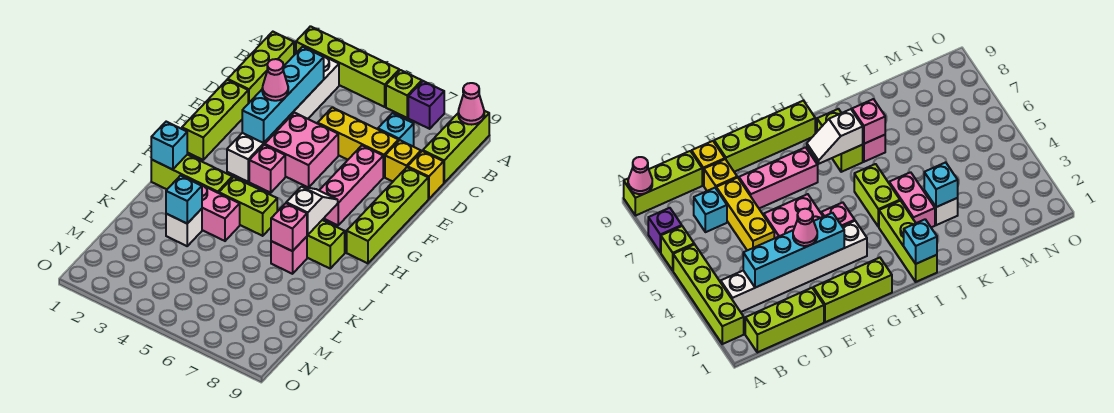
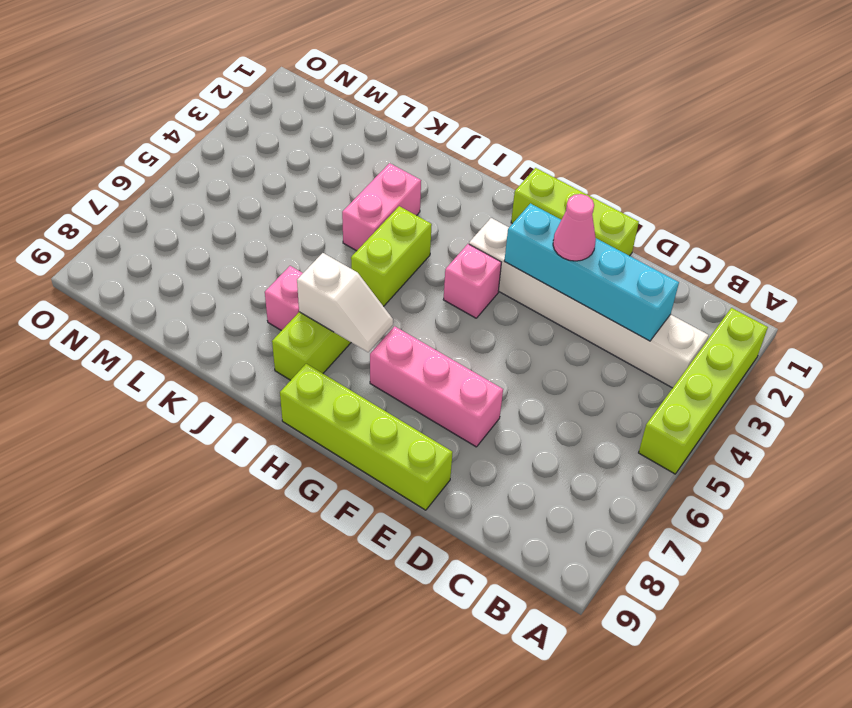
none -> lime 1x1 brick [386,70,422,118]
none -> purple 1x1 brick [408,81,444,129]
none -> lime 1x3 brick [423,111,489,183]

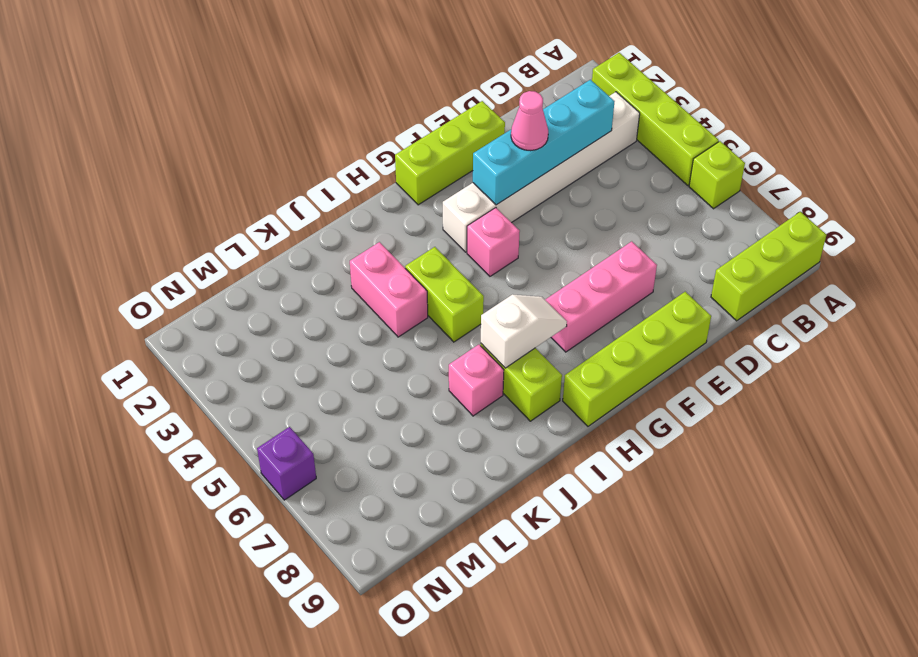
purple 1x1 brick [257,427,316,500] -> purple 1x1 brick moved to [408,81,444,129]
none -> lime 1x3 brick [228,32,294,104]
none -> cyan 1x1 brick [378,113,414,146]
none -> yellow 1x3 brick [318,107,399,177]

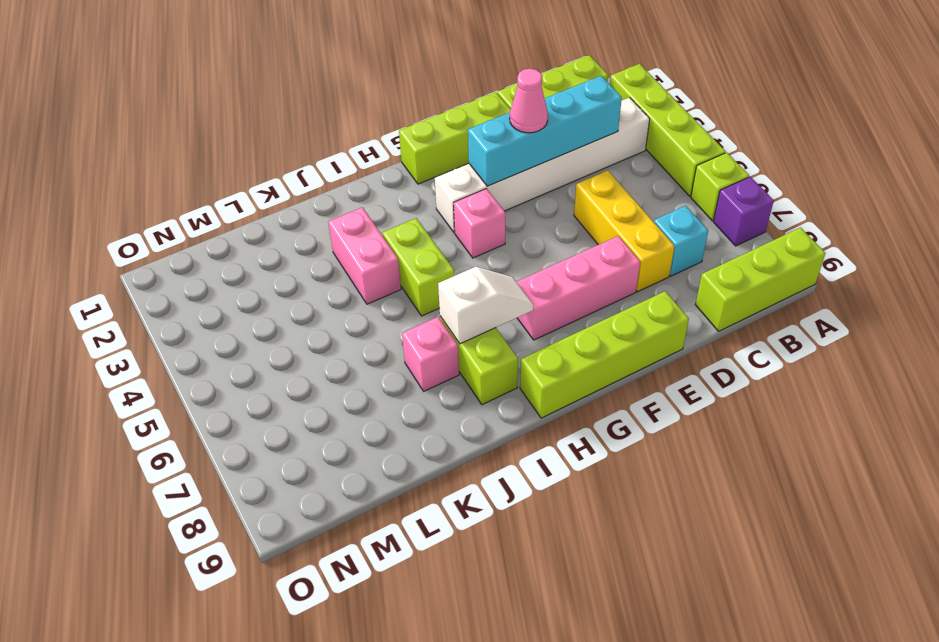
none -> yellow 1x1 brick [385,140,421,181]
none -> yellow 1x1 brick [408,151,444,199]
none -> pink 2x2 brick [265,113,338,188]

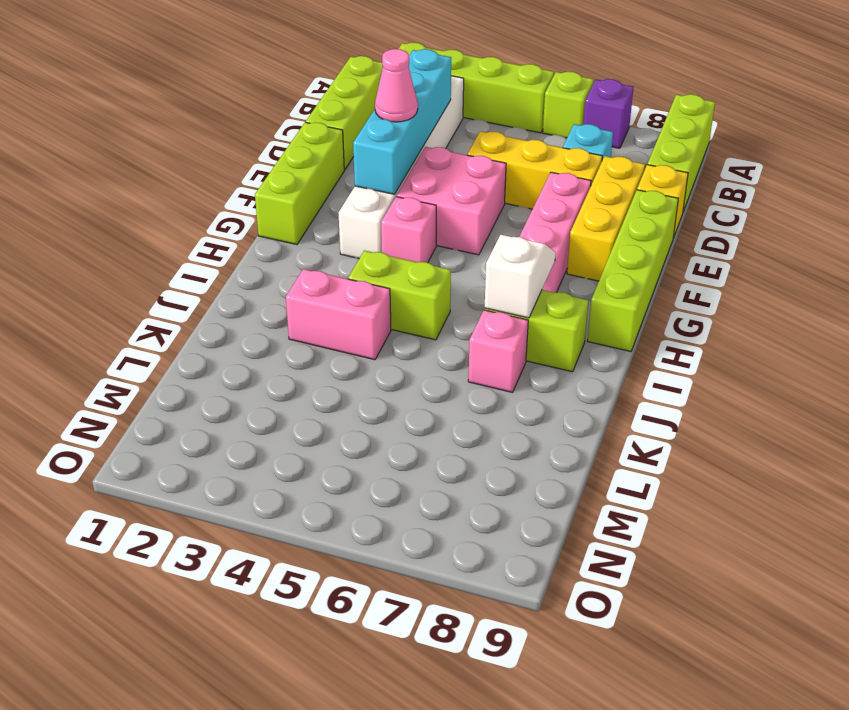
yellow 1x3 brick [567,156,645,281] -> yellow 1x1 brick [385,140,421,181]
none -> lime 1x3 brick [151,154,232,193]
none -> white 1x1 brick [166,209,202,246]
none -> pink 1x1 cone [458,83,484,125]

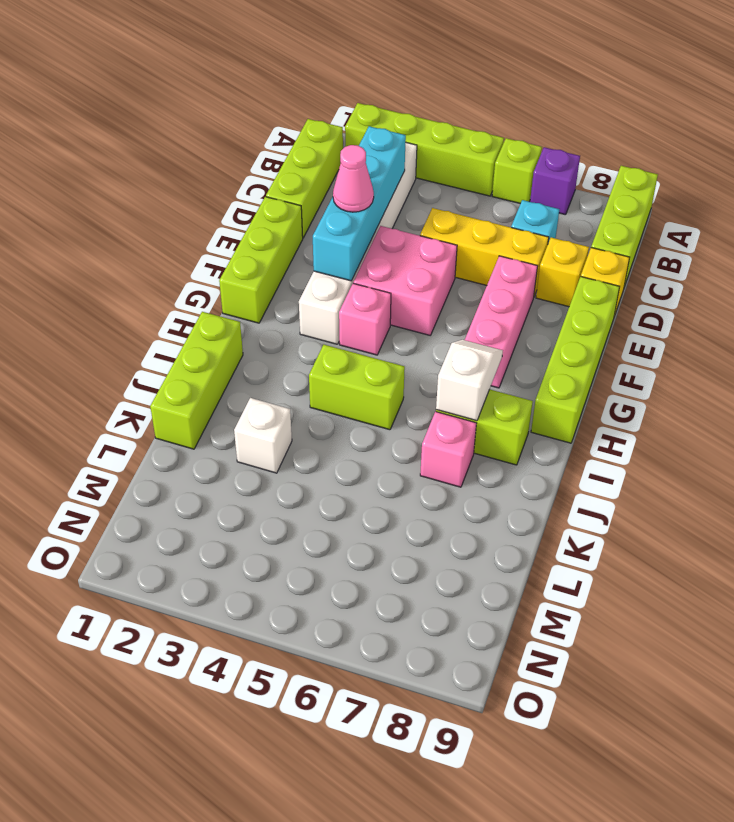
lime 1x3 brick [150,312,243,449] -> lime 1x3 brick turned to [151,154,232,193]
none -> pink 1x2 brick [195,182,240,241]
none -> pink 1x1 cone [458,83,484,125]
none -> cyan 1x1 brick [151,122,187,170]

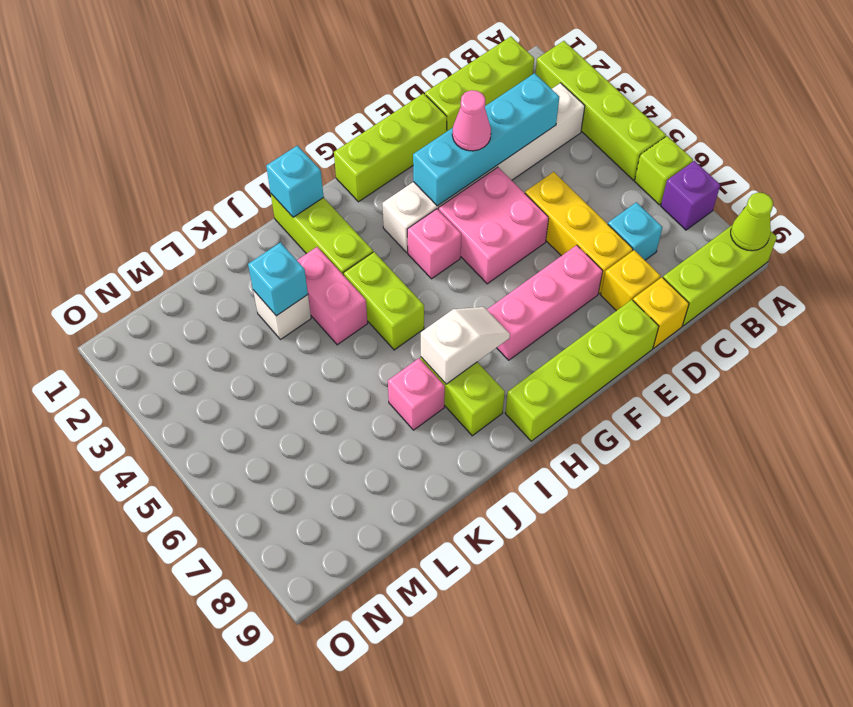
lime 1x1 cone [731,193,773,251] -> pink 1x1 cone [458,83,484,125]
none -> pink 1x1 brick [271,203,307,251]

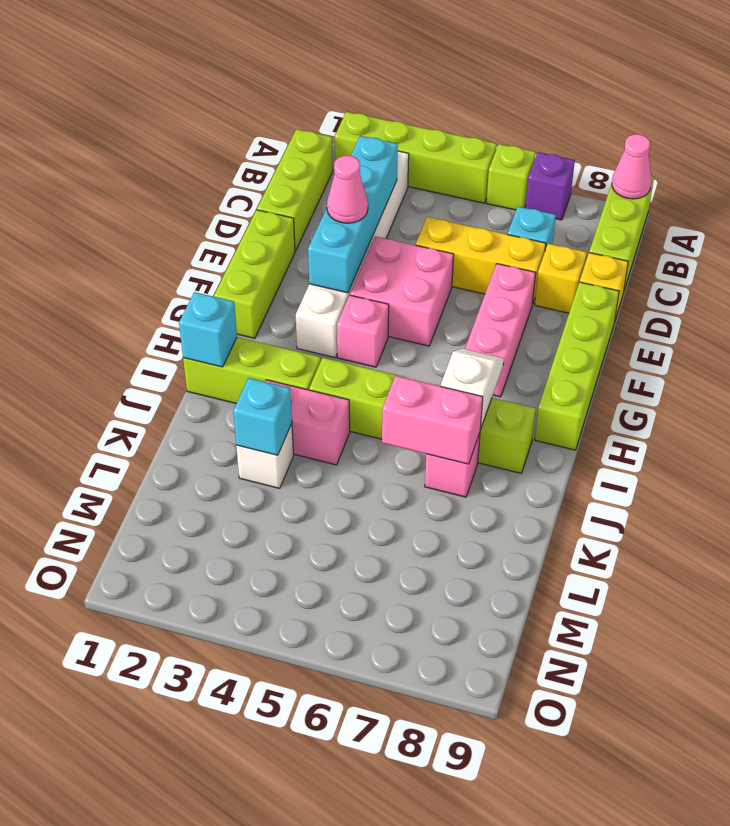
pink 1x2 brick [382,376,483,464] -> pink 1x1 brick [271,203,307,251]

